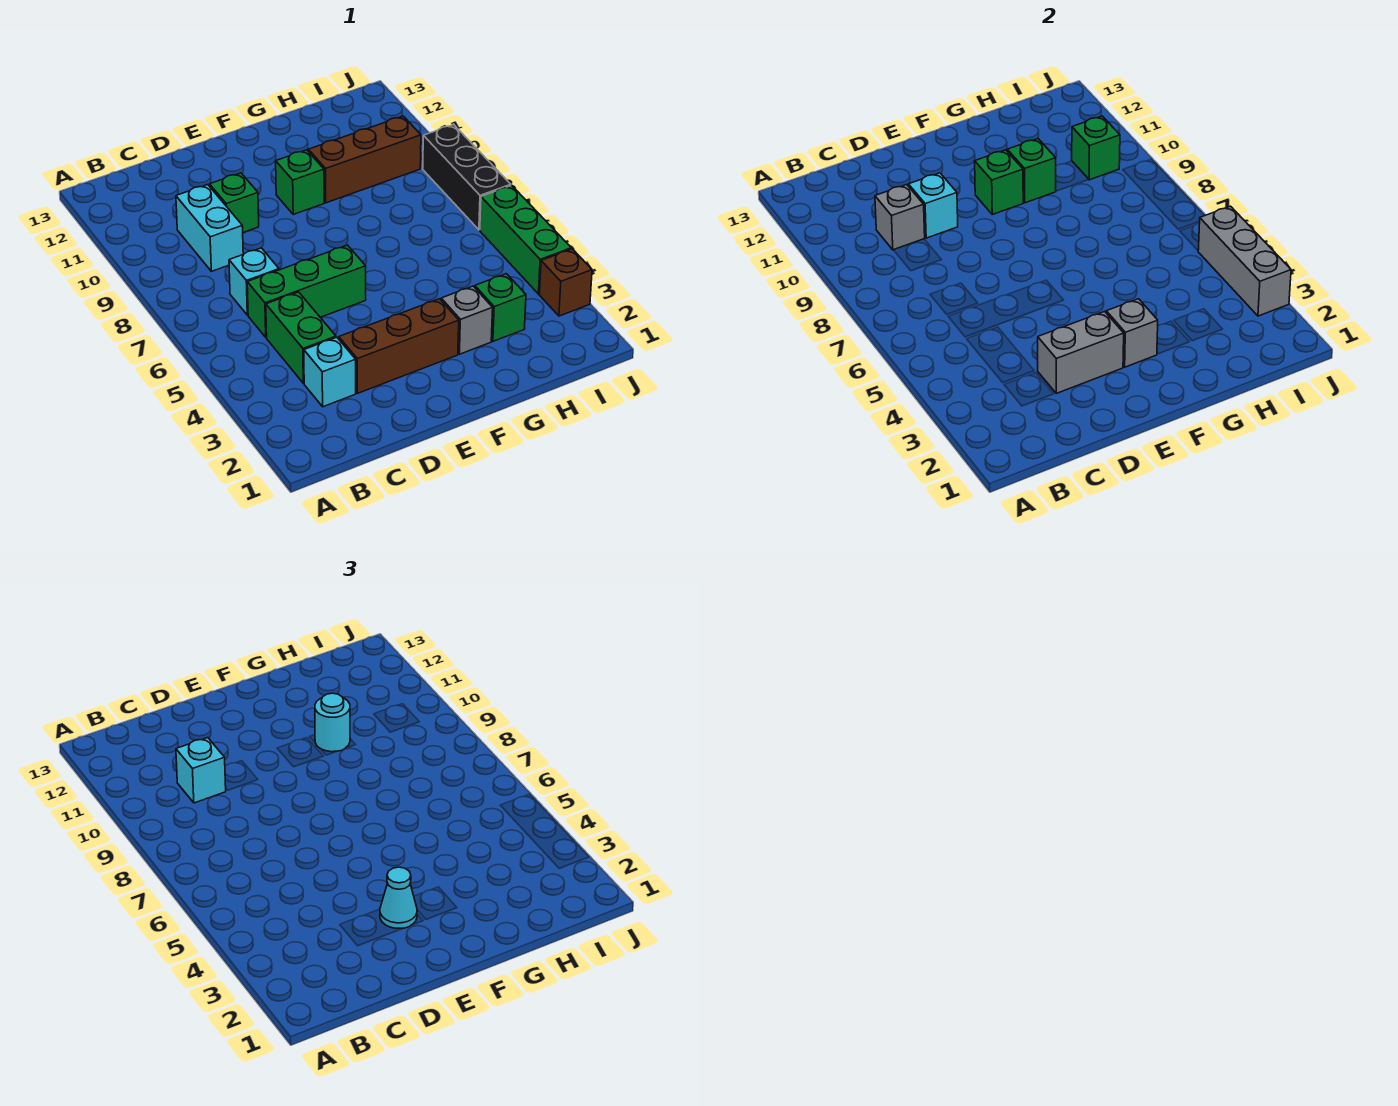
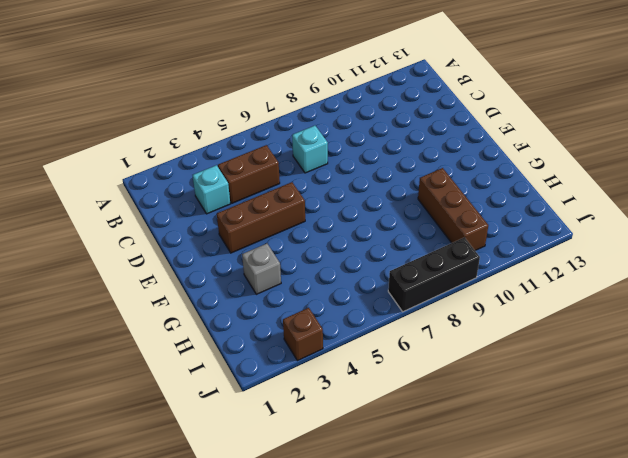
brown 1x2 brick [218,145,280,203] -> green 1x2 brick [266,292,336,383]
brown 1x3 brick [217,182,305,253] -> brown 1x3 brick turned to [339,299,459,393]
none -> green 1x3 brick [247,245,366,337]
none -> cyan 1x2 brick [176,185,243,271]
none -> green 1x1 brick [209,173,259,232]

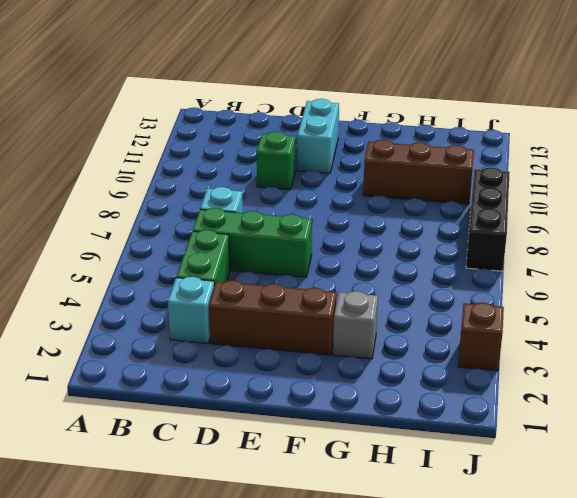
cyan 1x2 brick [297,99,339,173] -> cyan 1x2 brick moved to [176,185,243,271]
none -> green 1x1 brick [276,150,324,214]
none -> green 1x1 brick [475,274,526,341]
none -> green 1x3 brick [480,185,571,294]

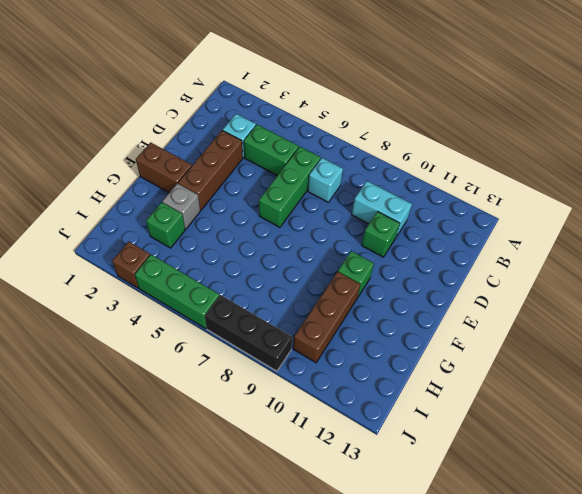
brown 1x2 brick [136,142,192,193] -> none
none -> grey 1x1 brick [875,185,925,250]
none -> grey 1x2 brick [1038,312,1124,393]
none -> cyan 1x1 brick [908,173,958,238]

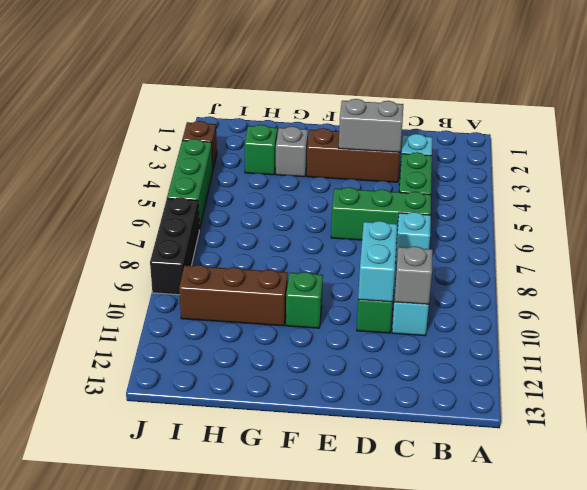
cyan 1x2 brick [358,221,397,302] -> cyan 1x1 brick [908,173,958,238]
none -> grey 1x1 brick [1106,299,1158,367]
none -> green 1x1 brick [975,150,1023,214]
none -> green 1x1 brick [1007,139,1056,203]

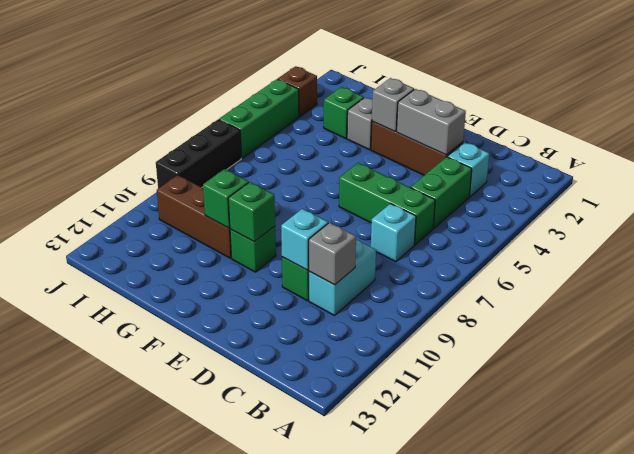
none -> green 1x1 brick [1072,116,1120,180]
none -> grey 1x3 brick [1198,206,1291,316]
none -> cyan 1x1 brick [176,738,226,803]

